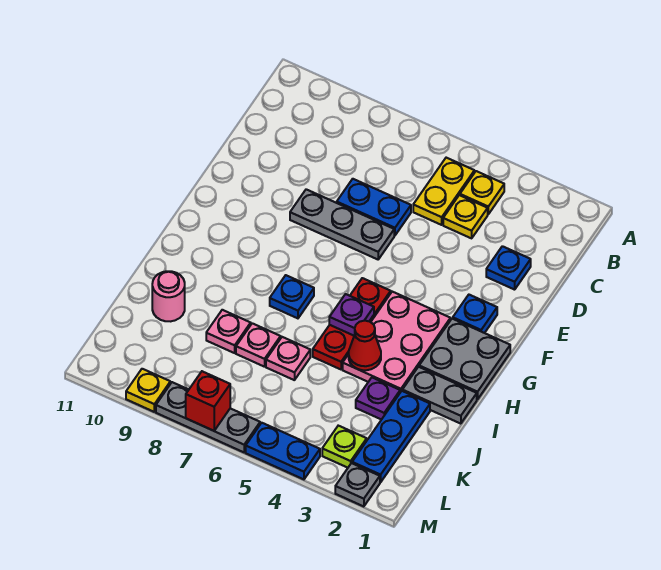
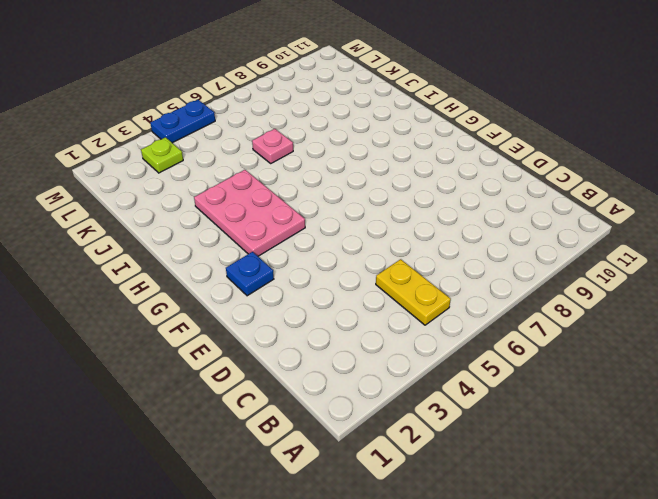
none -> yellow 1x1 plate [460,171,504,214]
none -> yellow 1x1 plate [443,195,488,238]
none -> blue 1x1 plate [486,246,531,290]

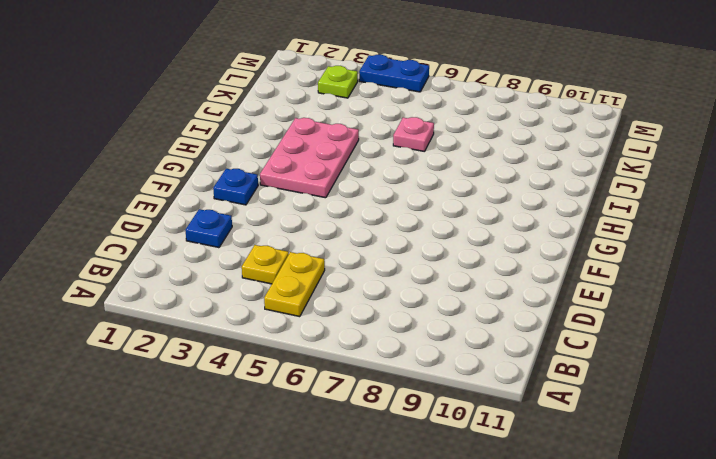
none -> yellow 1x1 plate [460,171,504,214]
none -> blue 1x2 plate [337,179,411,236]
none -> grey 1x3 plate [290,189,394,259]

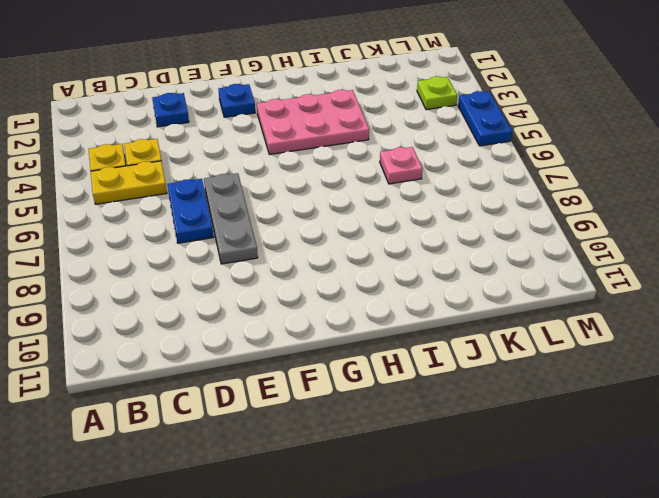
none -> grey 2x2 plate [419,319,510,399]
none -> red 1x3 plate [313,278,391,369]
none -> blue 1x1 plate [270,275,314,318]

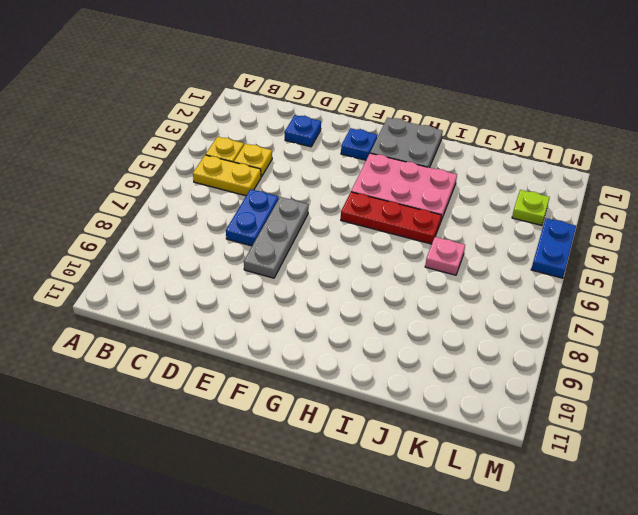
none -> blue 1x1 plate [270,275,314,318]
none -> grey 1x2 plate [402,367,477,424]
none -> blue 1x3 plate [352,391,430,482]

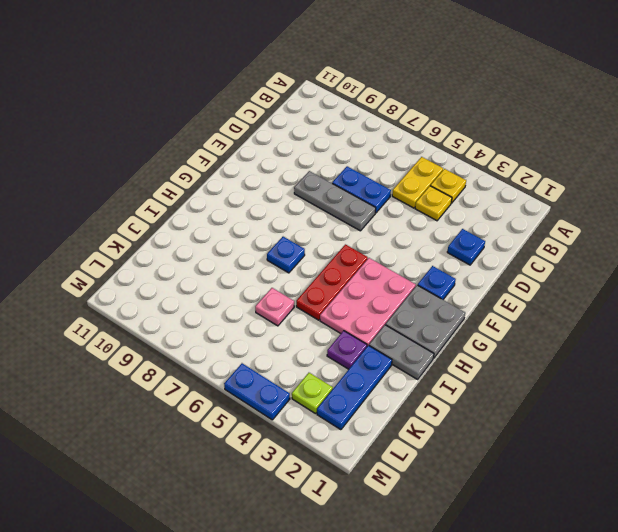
none -> pink 1x1 plate [236,323,281,367]
none -> pink 1x1 plate [206,310,251,353]
none -> pink 1x1 round brick [152,271,185,321]

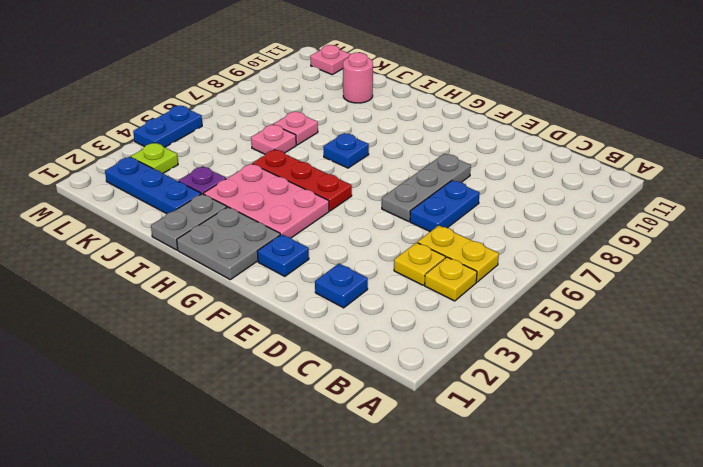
pink 1x1 plate [310,45,350,75] -> pink 1x1 plate moved to [206,310,251,353]
none -> grey 1x1 plate [335,463,380,507]
none -> grey 1x3 plate [156,382,260,452]
none -> yellow 1x1 plate [126,369,170,412]

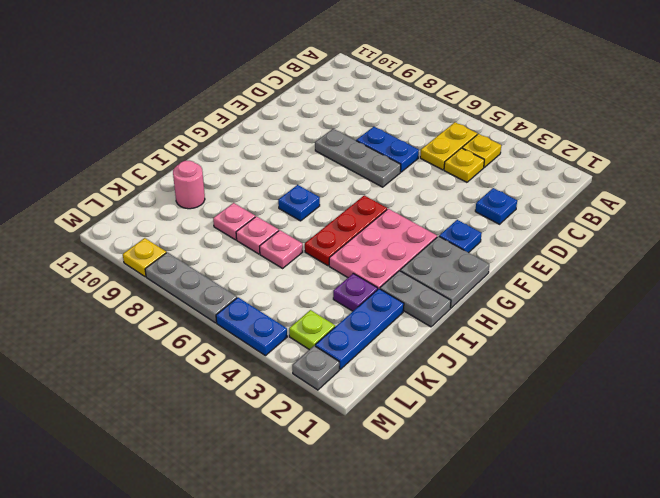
none -> purple 1x1 plate [329,294,374,336]
none -> red 1x1 cone [349,321,381,370]
none -> red 1x1 brick [186,371,230,431]

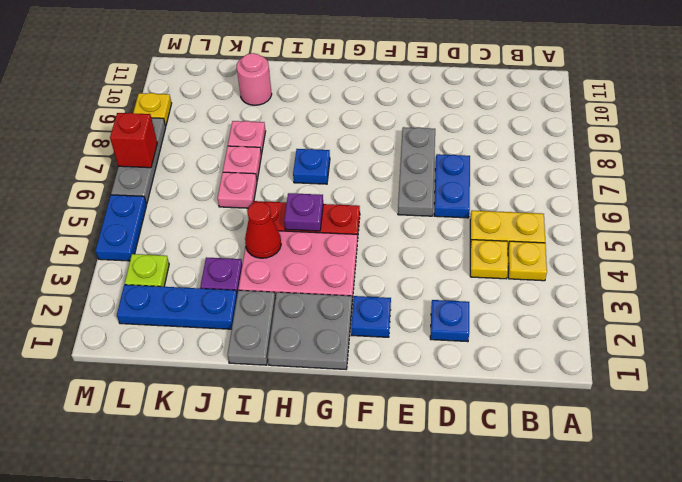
none -> grey 1x1 plate [335,463,380,507]

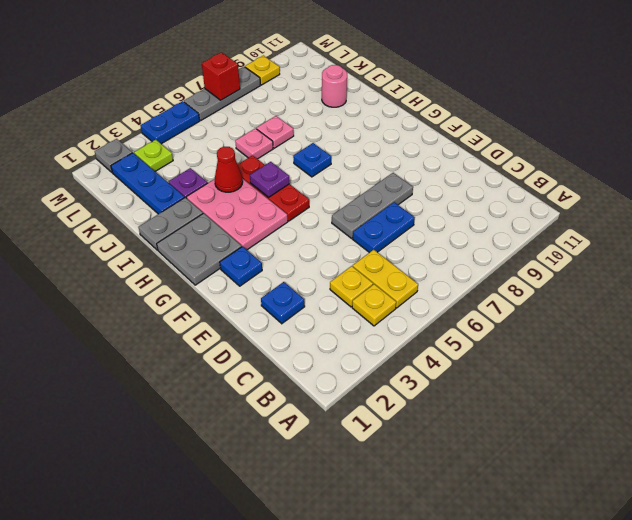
none -> pink 1x1 plate [206,310,251,353]

